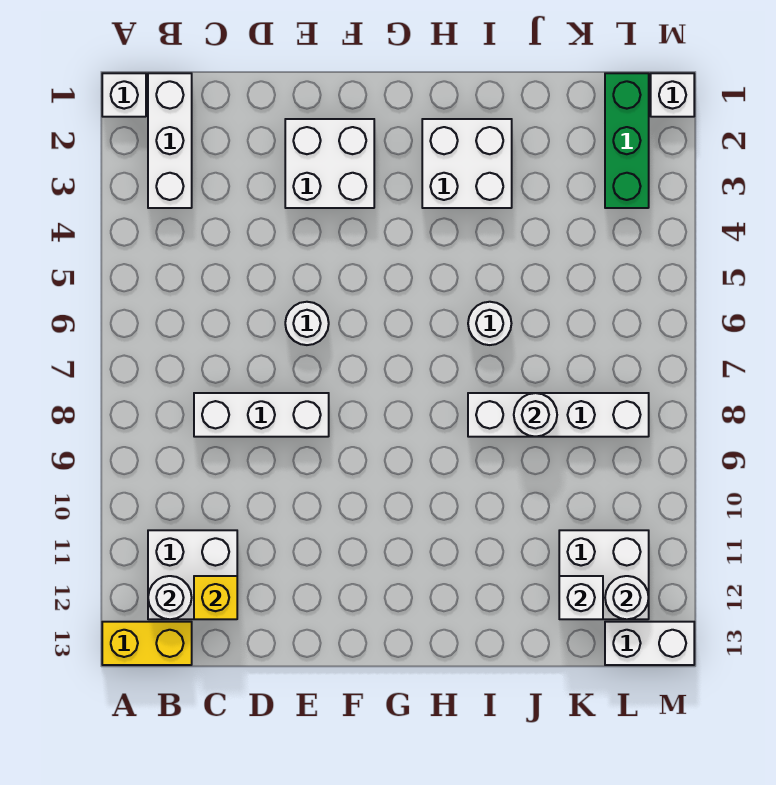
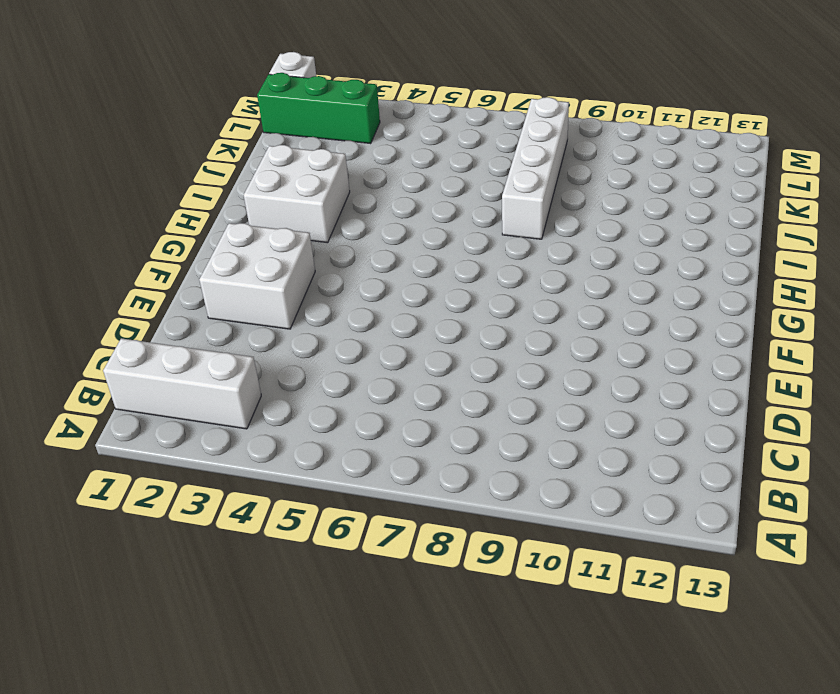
none -> white 1x1 brick [102,73,146,117]
none -> yellow 1x2 brick [102,622,192,665]
none -> white 2x2 brick [148,530,237,619]

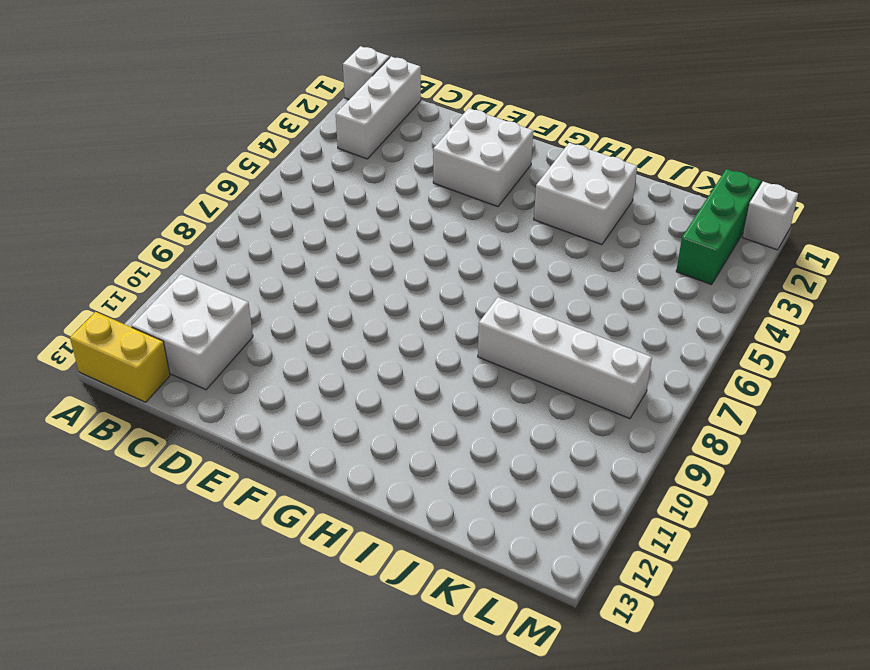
none -> white 1x3 brick [194,393,329,437]
none -> white 1x1 round brick [285,302,329,345]
none -> white 1x1 round brick [468,302,511,345]

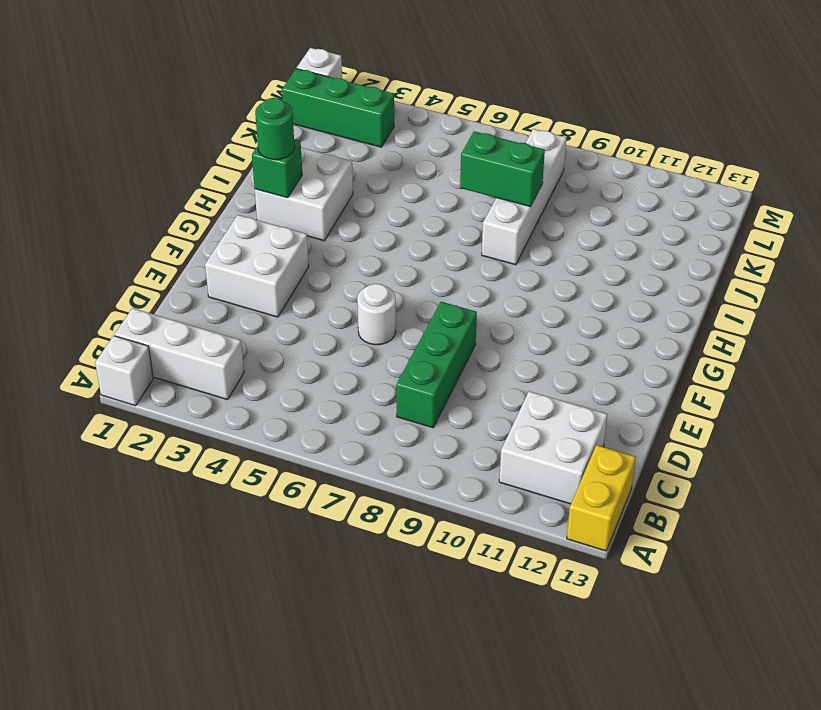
green 1x3 brick [396,302,477,428] -> white 1x3 brick [194,393,329,437]
green 1x1 brick [252,139,302,198] -> none
green 1x1 round brick [255,98,295,160] -> none
green 1x2 brick [460,131,545,207] -> white 1x1 round brick [514,393,557,437]
none -> white 1x1 round brick [468,302,511,345]
none -> white 2x2 brick [559,530,649,619]
none -> white 1x2 brick [605,622,694,665]

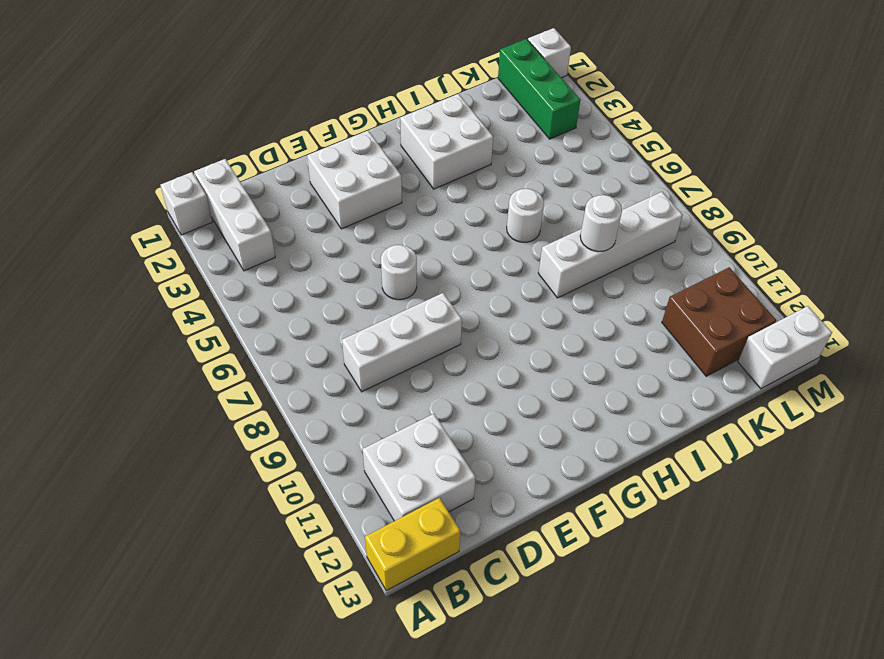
brown 2x2 brick [662,267,776,376] -> white 2x2 brick [559,530,649,619]
none -> white 1x1 round brick [148,576,192,619]
none -> yellow 1x1 brick [194,576,237,619]
none -> white 1x1 brick [559,576,603,619]

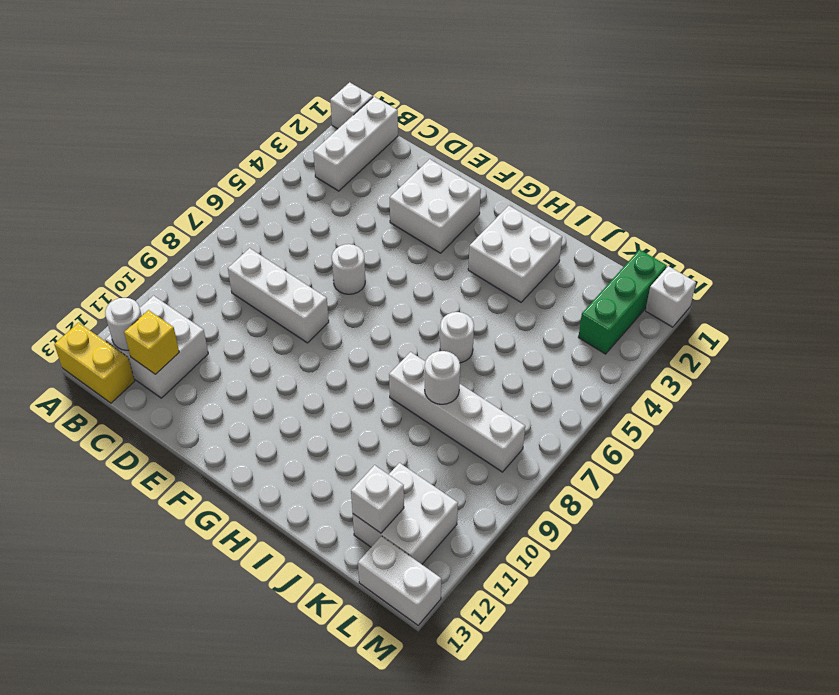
none -> white 1x1 round brick [605,576,649,619]

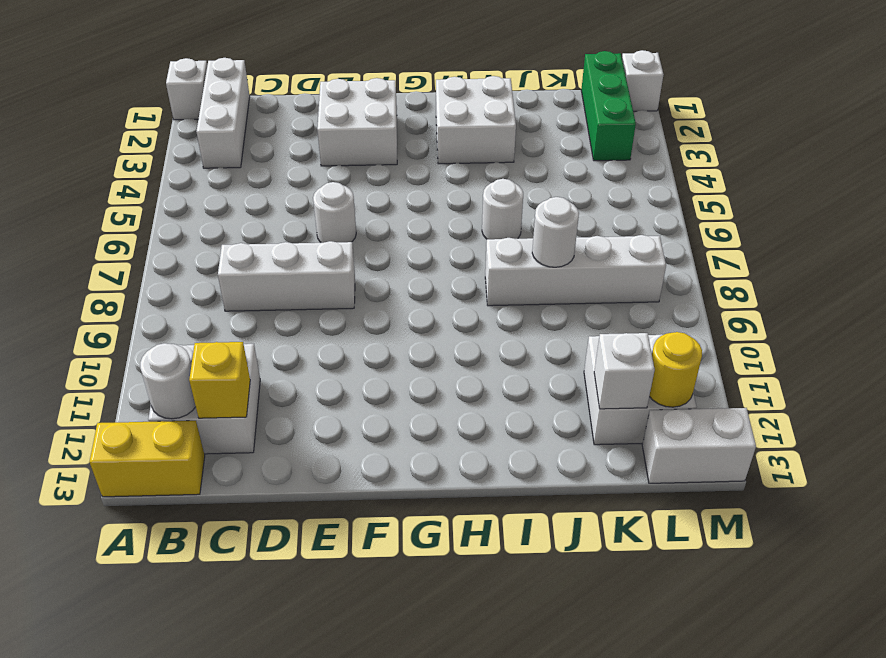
yellow 1x1 round brick [649,332,702,407] -> white 1x1 round brick [605,576,649,619]

